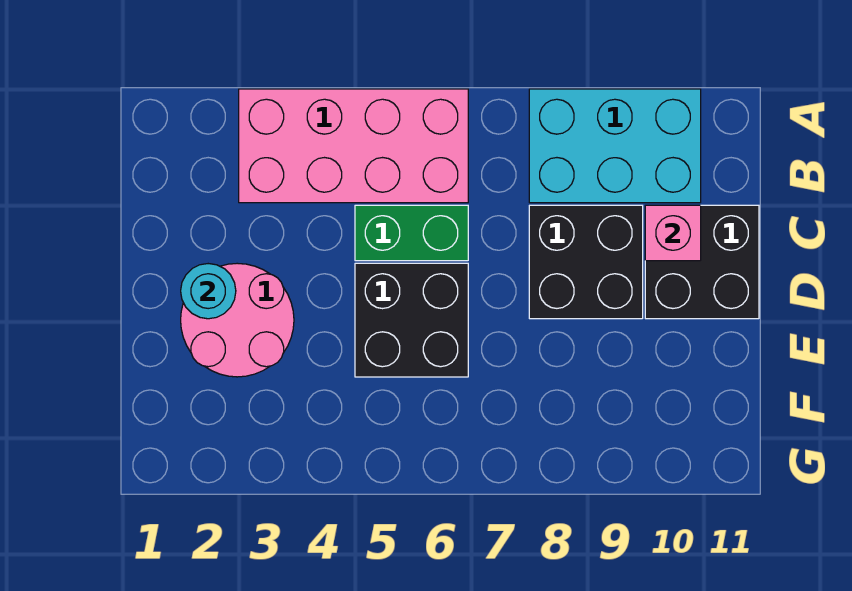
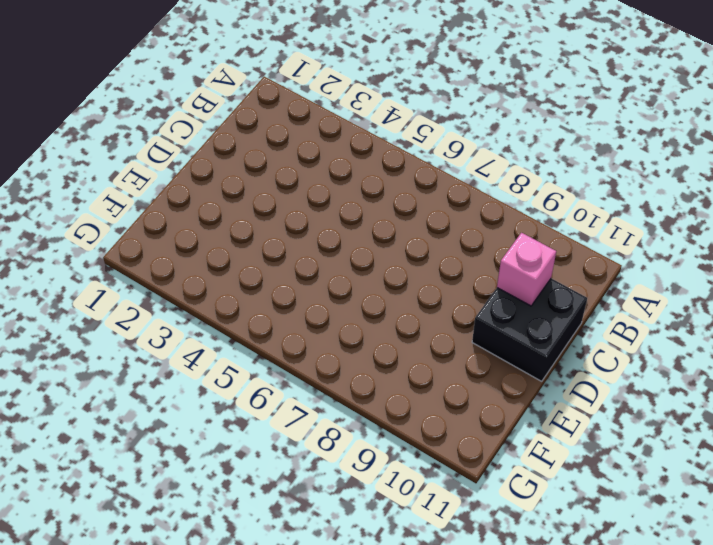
none -> pink 2x4 brick [239,89,468,203]
none -> cyan 2x3 brick [529,89,701,203]

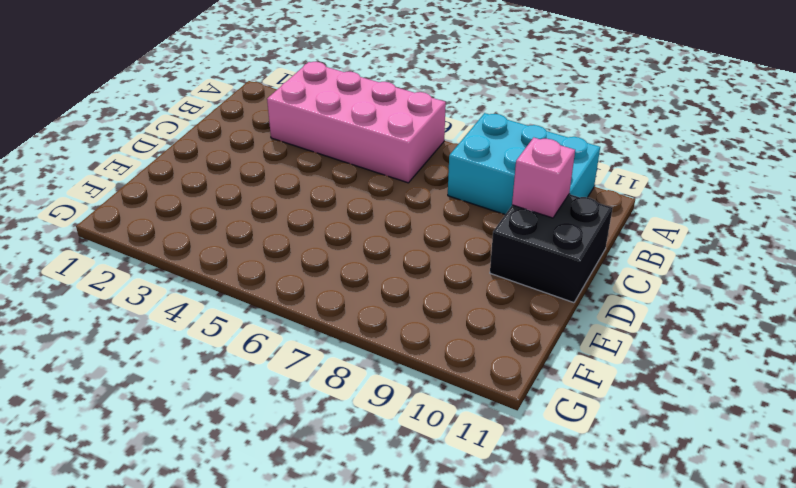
none -> green 1x2 brick [355,205,468,261]
none -> black 2x2 brick [529,205,643,319]

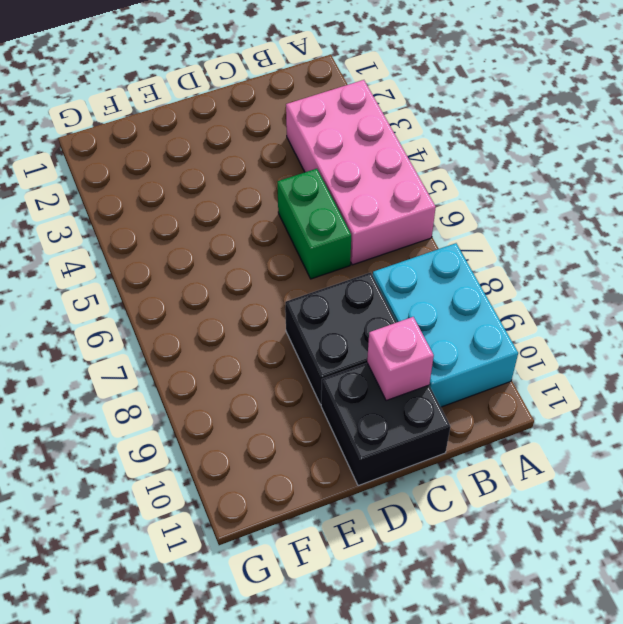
none -> pink 2x2 round brick [181,263,294,377]
none -> black 2x2 brick [355,263,468,377]

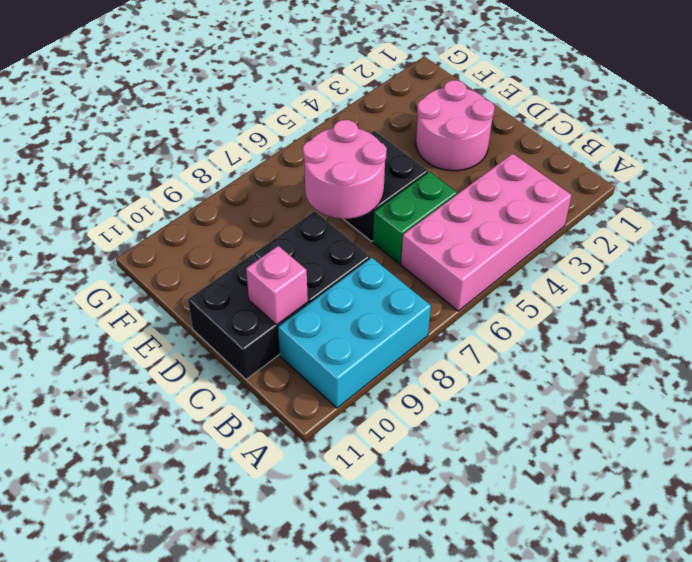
pink 2x2 round brick [303,120,387,219] -> none
none -> cyan 1x1 round brick [181,264,236,319]

